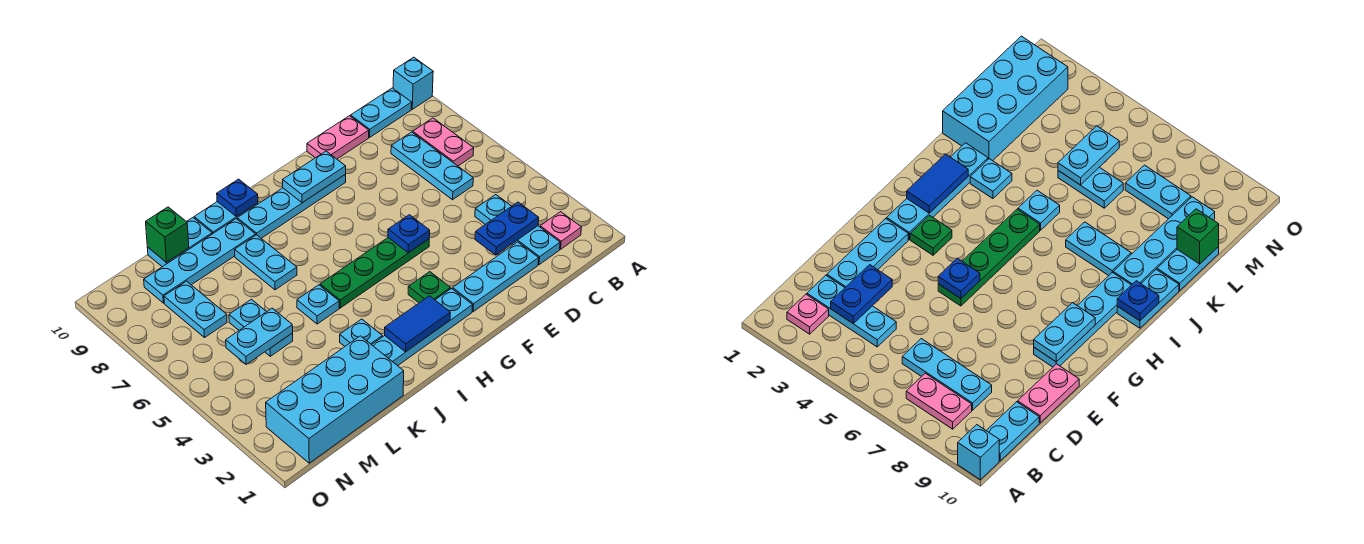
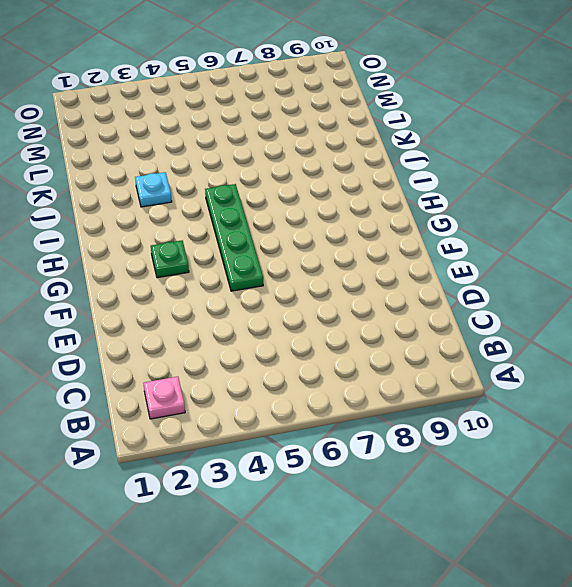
none -> cyan 1x1 brick [393,57,433,109]
none -> pink 1x2 plate [413,118,474,166]
none -> cyan 1x2 plate [351,88,412,137]

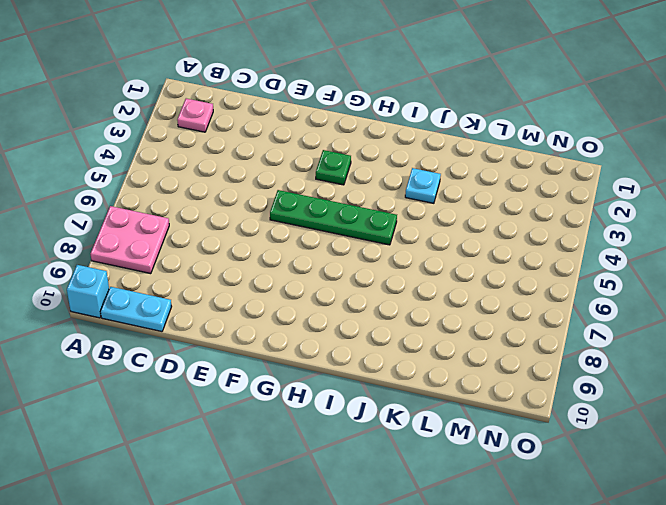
pink 2x2 plate [91,206,169,274] -> pink 1x2 plate [413,118,474,166]
none -> cyan 1x3 plate [475,195,560,265]
none -> cyan 1x3 plate [391,132,473,200]
none -> cyan 1x3 plate [453,242,539,312]

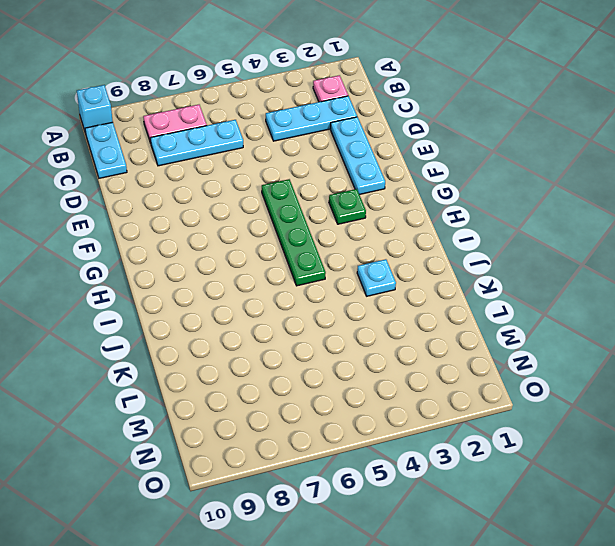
none -> pink 1x2 plate [307,116,369,159]
none -> cyan 1x4 plate [237,175,346,238]
none -> cyan 1x4 plate [372,289,473,366]

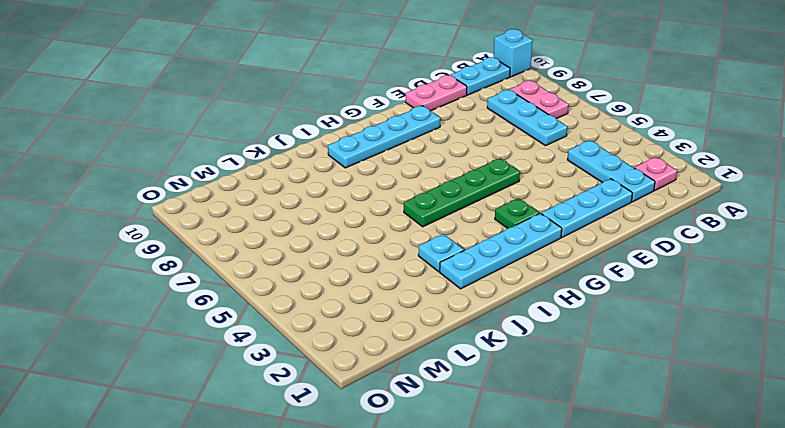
none -> cyan 1x2 plate [194,202,258,234]
none -> cyan 1x1 plate [297,285,339,324]
none -> cyan 1x2 plate [235,235,297,290]

